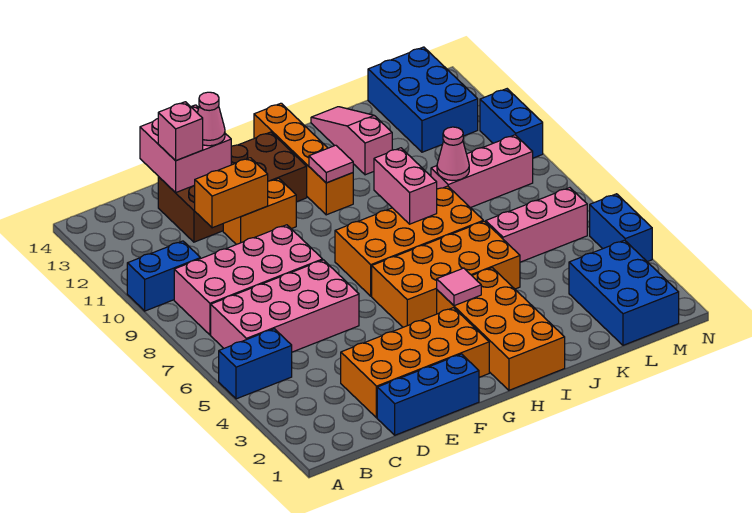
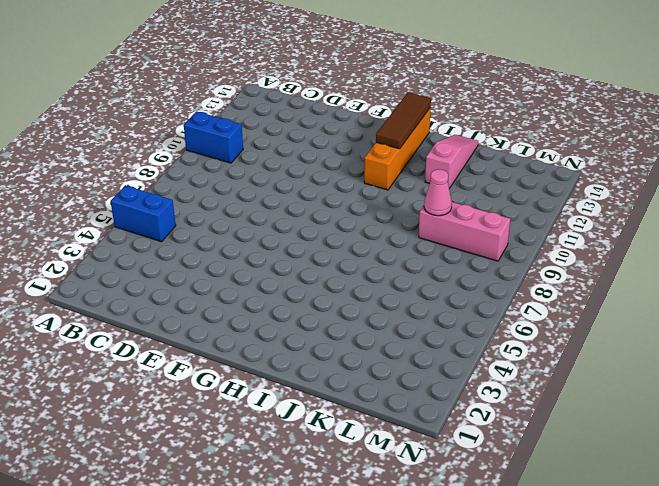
brown 1x3 tile [376,92,431,149] -> none
none -> pink 2x4 brick [211,260,359,352]
none -> pink 2x4 brick [174,225,323,335]
none -> blue 1x3 brick [377,354,479,435]

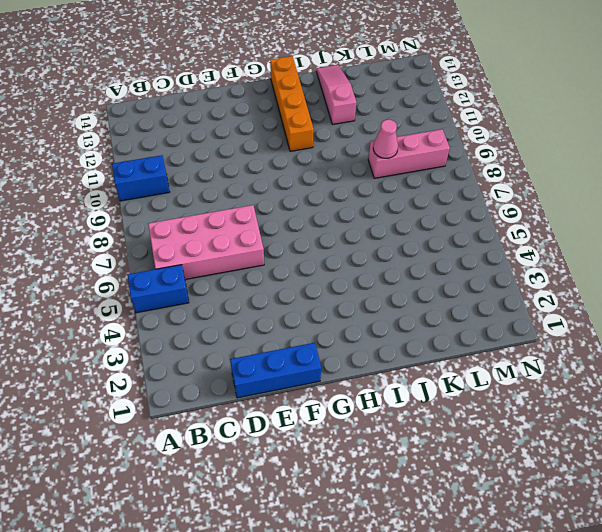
none -> pink 2x4 brick [174,225,323,335]
none -> orange 2x4 brick [341,308,489,418]
none -> brown 2x4 brick [158,132,307,242]

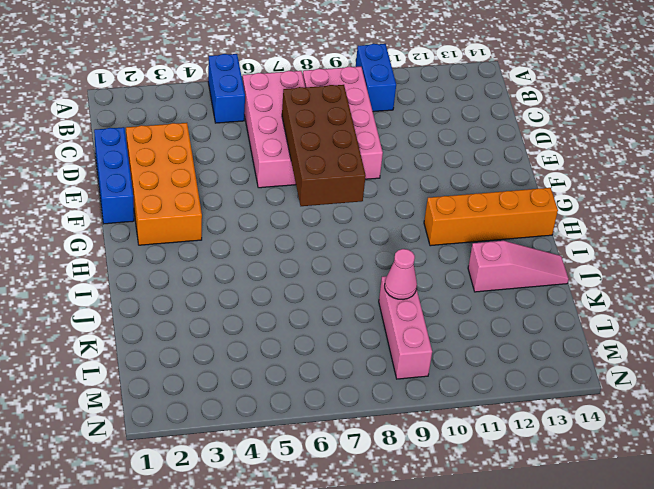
brown 2x4 brick [282,85,366,206] -> brown 2x4 brick moved to [158,132,307,242]
none -> orange 1x2 brick [223,178,296,245]
none -> orange 2x4 brick [372,221,520,327]
none -> orange 2x4 brick [335,186,483,296]

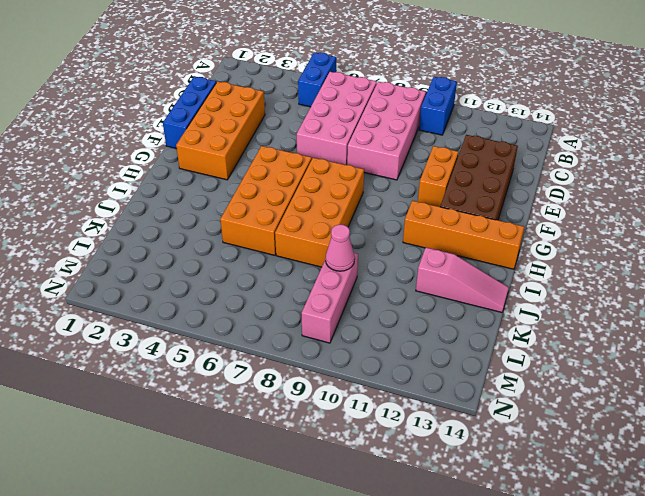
none -> orange 2x4 brick [437,268,565,390]
none -> pink 1x3 brick [486,188,587,262]
none -> blue 2x3 brick [569,240,679,345]

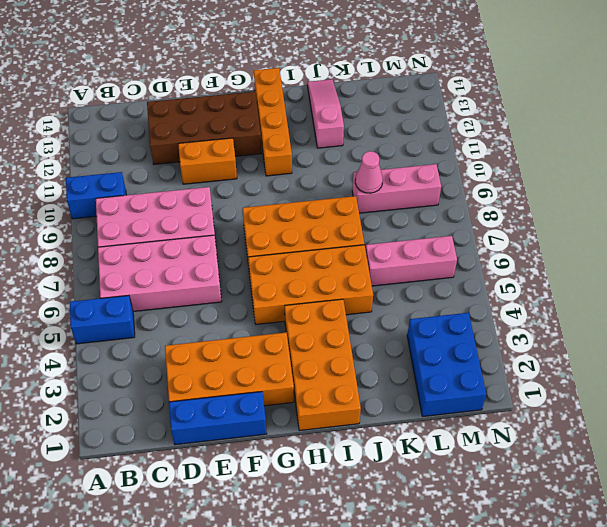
none -> blue 2x3 brick [368,47,478,152]
none -> blue 1x2 brick [590,194,652,262]
none -> blue 1x2 brick [480,89,543,158]

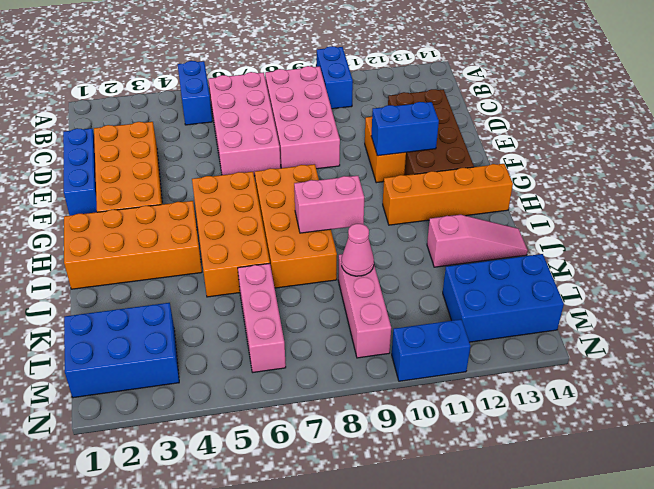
blue 1x2 brick [371,102,439,156] -> blue 1x2 brick moved to [590,194,652,262]
none -> orange 1x2 brick [195,158,268,228]
none -> pink 2x2 brick [140,105,231,193]
none -> pink 1x1 tile [437,268,481,306]

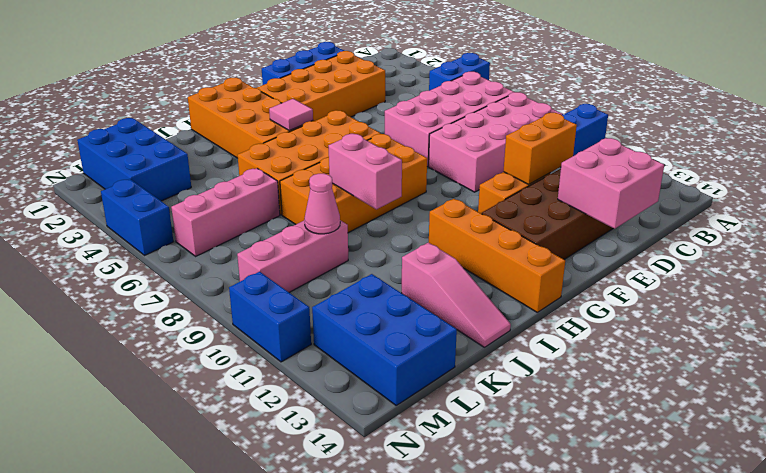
none -> pink 1x1 tile [309,145,353,183]
none -> pink 1x1 brick [158,102,203,161]
none -> pink 1x1 cone [198,92,225,146]

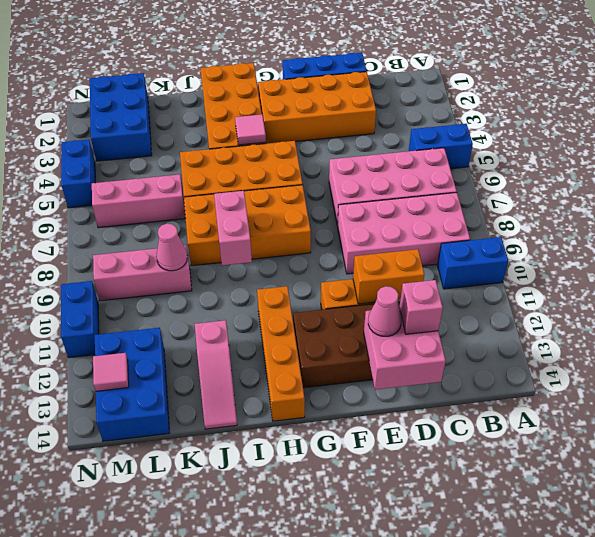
pink 1x1 tile [93,353,129,391] -> pink 1x1 tile moved to [309,145,353,183]

